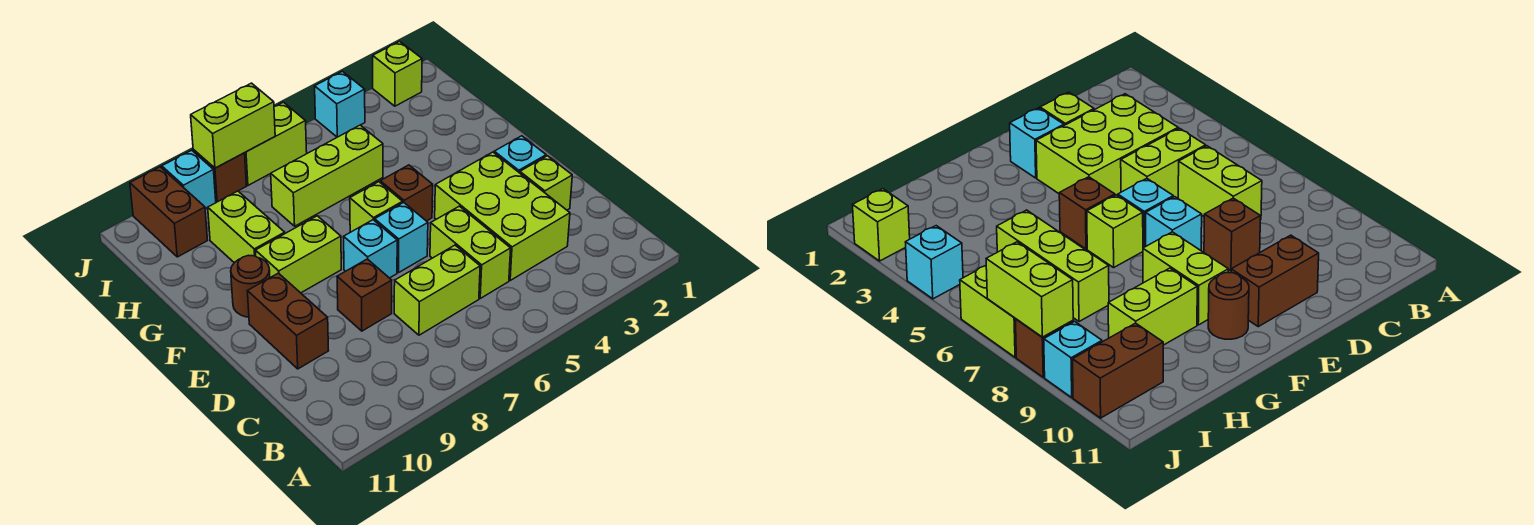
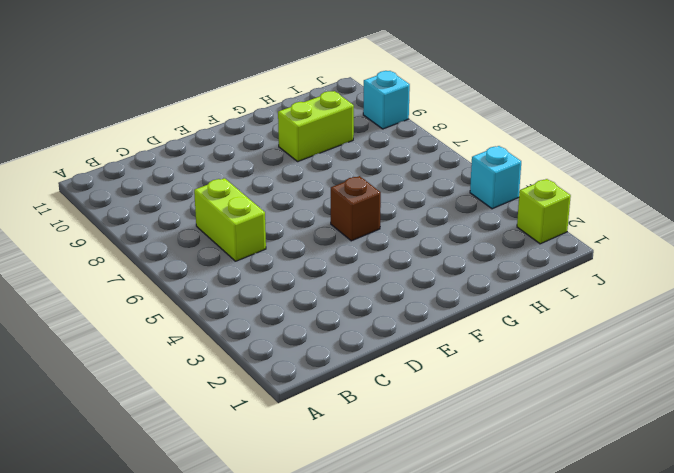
none -> lime 2x3 brick [435,152,570,280]
none -> lime 1x2 brick [430,206,511,298]
none -> lime 1x1 brick [520,156,572,210]

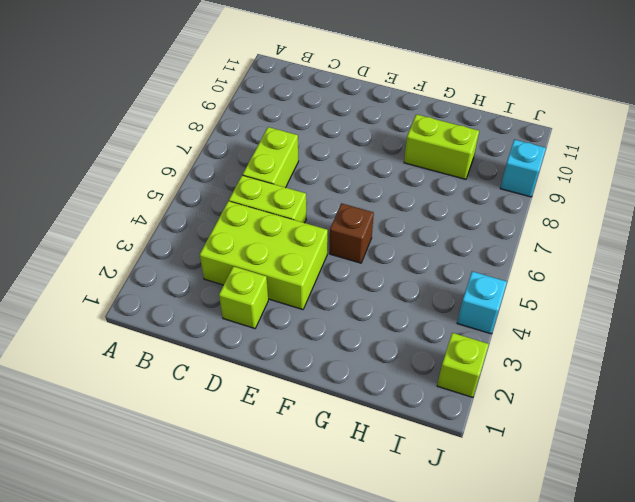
none -> brown 1x1 brick [337,259,392,331]
none -> brown 1x2 brick [247,273,329,369]
none -> cyan 1x1 brick [494,136,546,173]

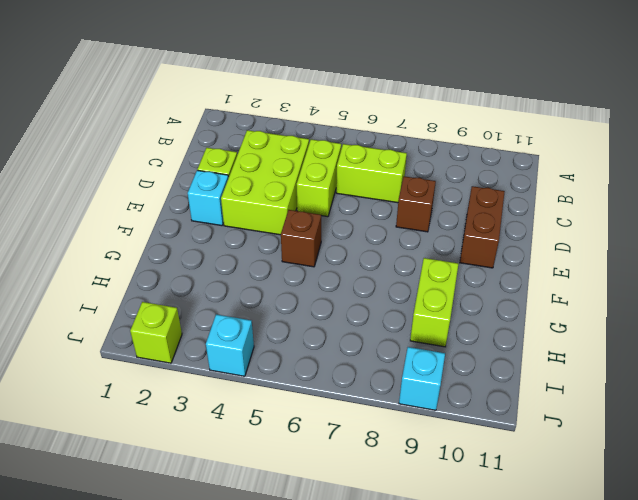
none -> cyan 1x1 brick [375,202,428,273]
none -> cyan 1x1 brick [344,220,397,278]
none -> lime 1x1 brick [350,182,403,232]

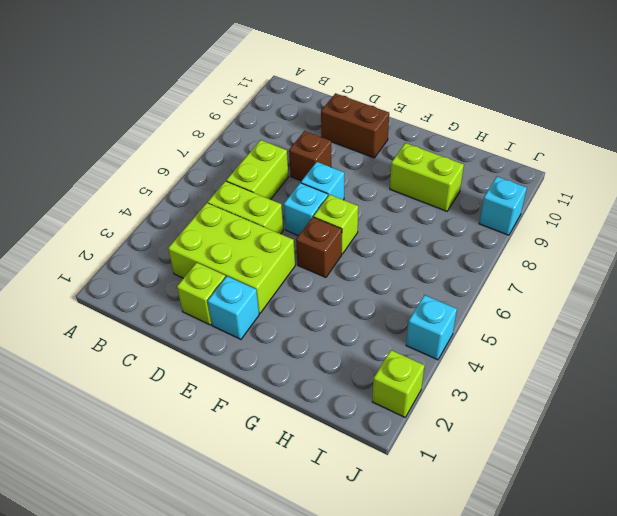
none -> lime 1x2 brick [255,216,341,293]
none -> brown 1x1 round brick [231,255,270,317]
none -> lime 1x3 brick [271,125,383,226]

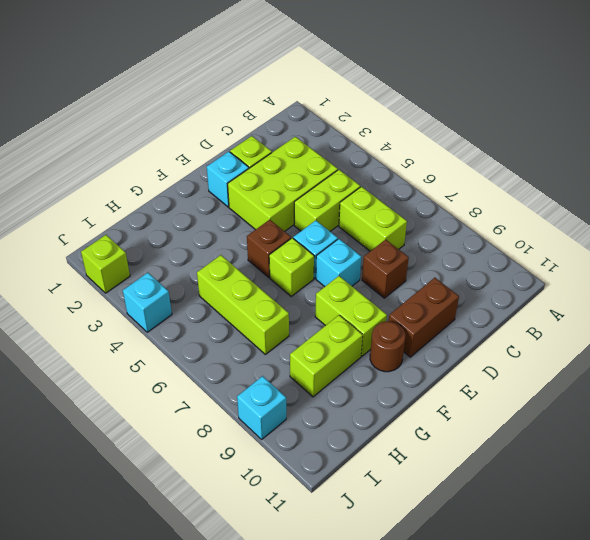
none -> brown 1x2 brick [130,167,208,257]
none -> lime 1x2 brick [245,102,307,185]
none -> brown 1x1 brick [193,150,246,202]

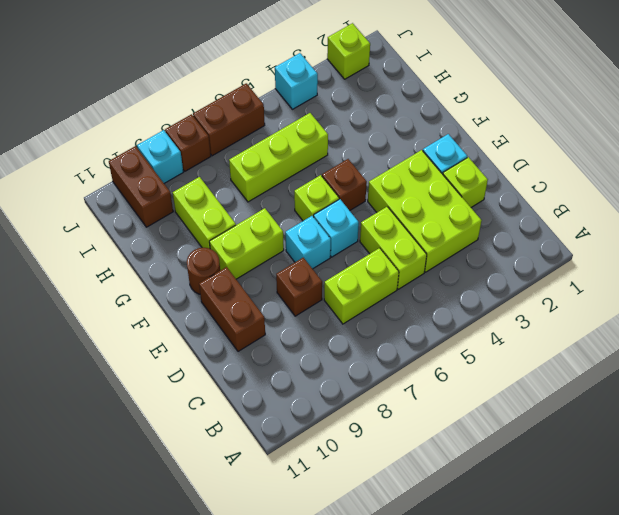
brown 1x2 brick [193,83,265,156] -> lime 1x2 brick [245,102,307,185]
none -> lime 1x2 brick [191,83,275,168]

